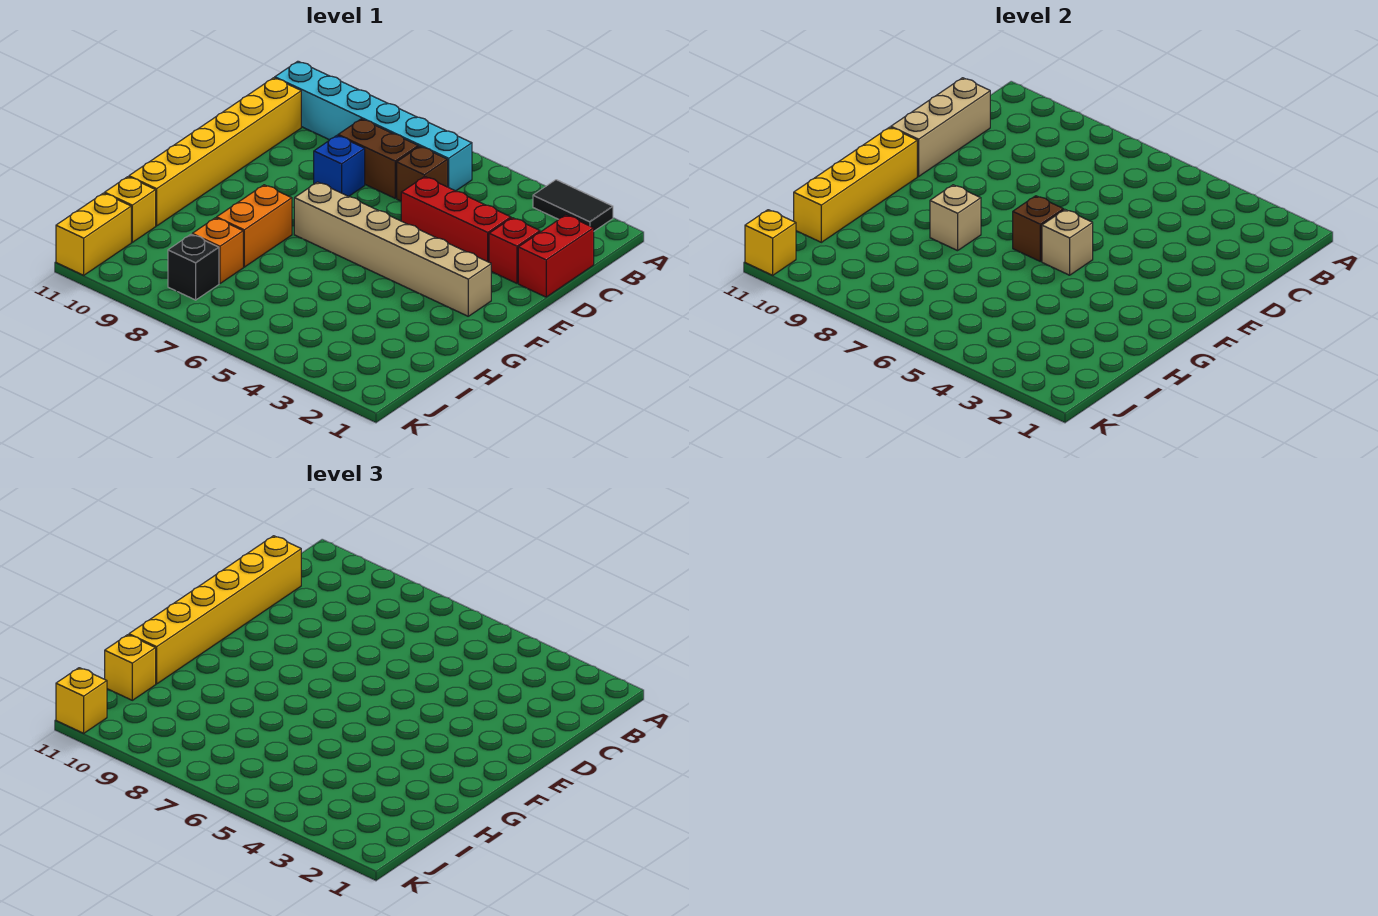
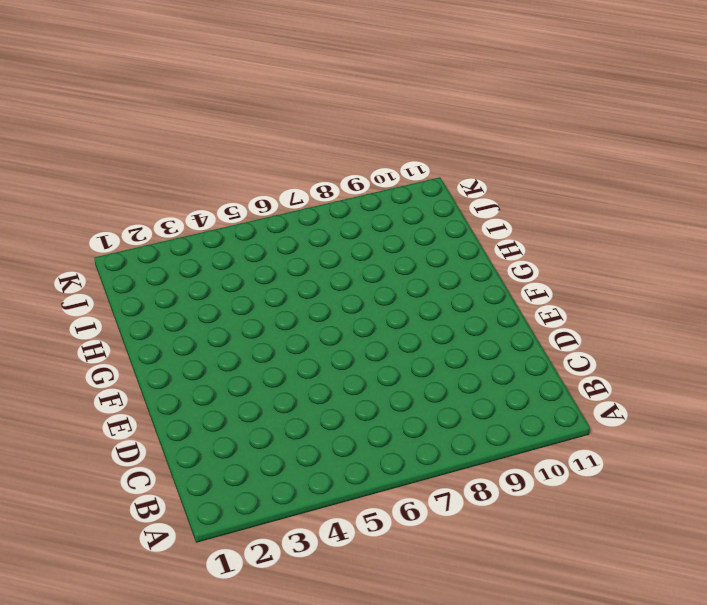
none -> black 1x2 tile [533,180,613,231]
none -> cyan 1x6 brick [275,61,472,191]
none -> red 1x2 brick [518,215,594,297]

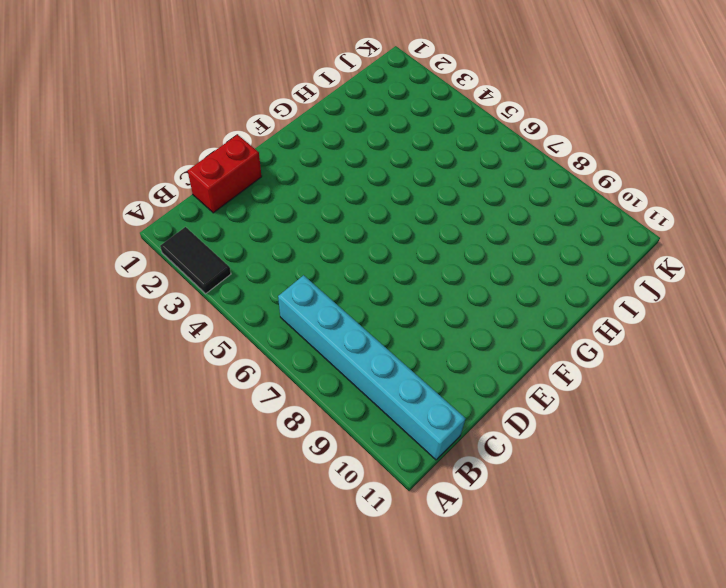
none -> brown 1x1 brick [397,146,448,201]
none -> brown 1x2 brick [338,119,418,198]
none -> yellow 1x6 brick [129,78,301,226]

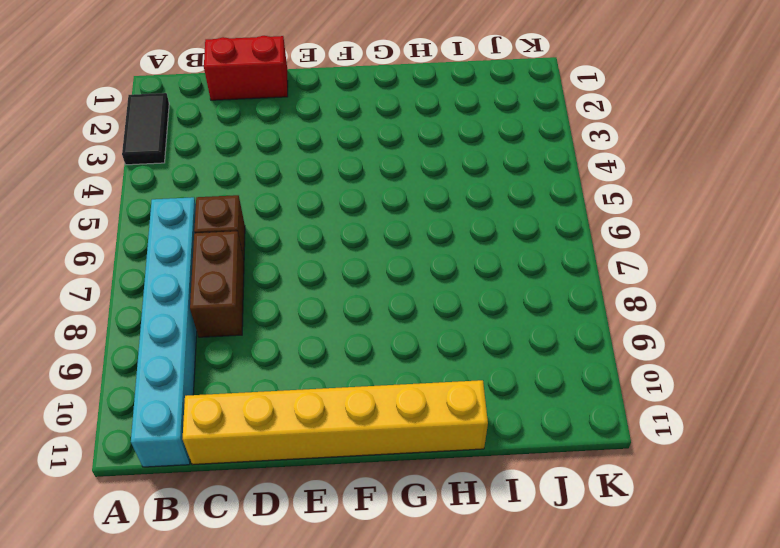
none -> red 1x1 brick [489,218,540,283]
none -> red 1x3 brick [401,177,511,262]
none -> blue 1x1 brick [314,136,365,196]

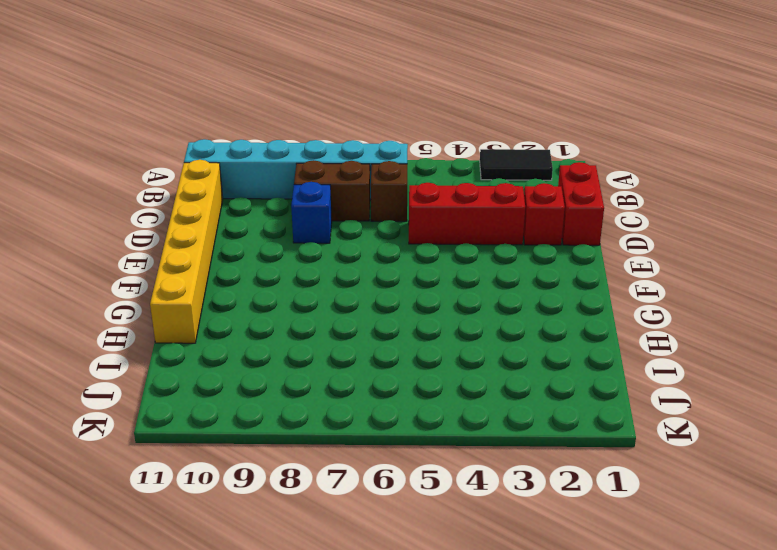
none -> tan 1x6 brick [294,182,491,316]
none -> orange 1x2 brick [217,185,292,267]
none -> orange 1x1 brick [192,218,243,283]

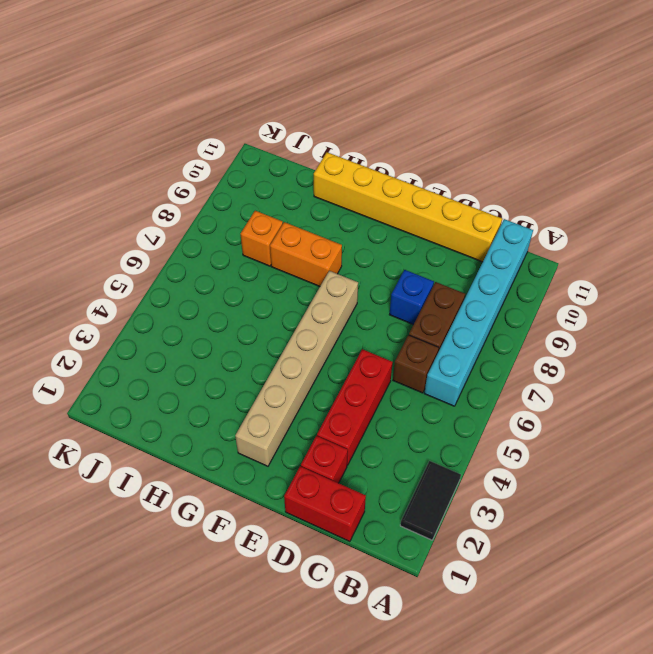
none -> yellow 1x1 brick [105,177,156,242]
none -> black 1x1 brick [168,234,219,300]
none -> yellow 1x2 brick [56,193,131,275]

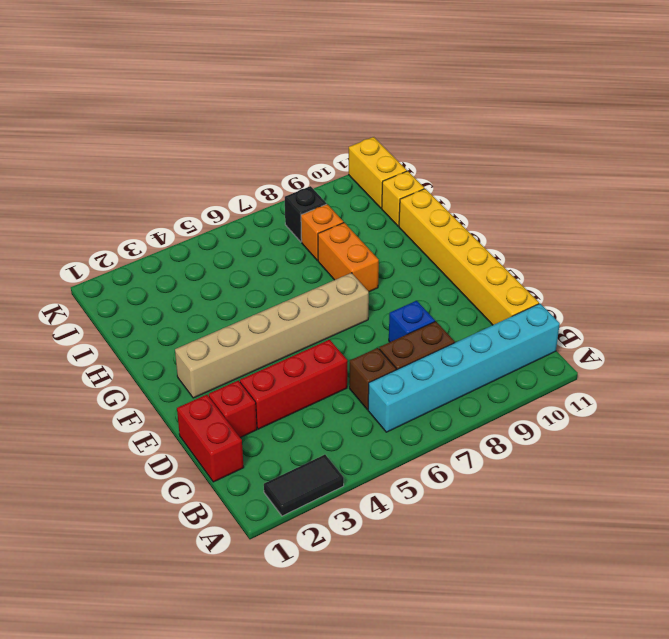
none -> tan 1x3 brick [891,78,990,176]
none -> tan 1x1 brick [1042,210,1093,275]
none -> brown 1x1 brick [1013,196,1064,261]

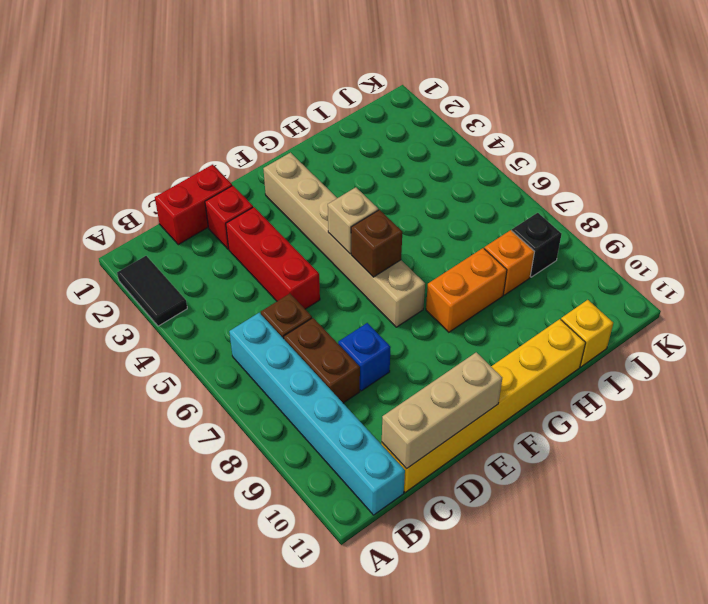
none -> yellow 1x2 brick [56,193,131,275]
none -> yellow 1x4 brick [794,127,917,242]
none -> tan 1x1 brick [930,185,981,251]

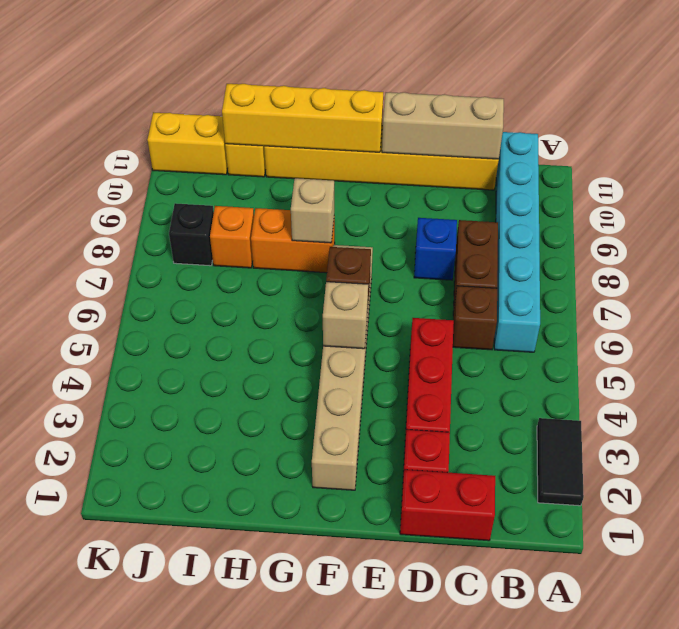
none -> yellow 1x1 brick [745,210,796,275]
none -> yellow 1x6 brick [129,536,301,684]
none -> yellow 1x1 brick [105,635,156,700]

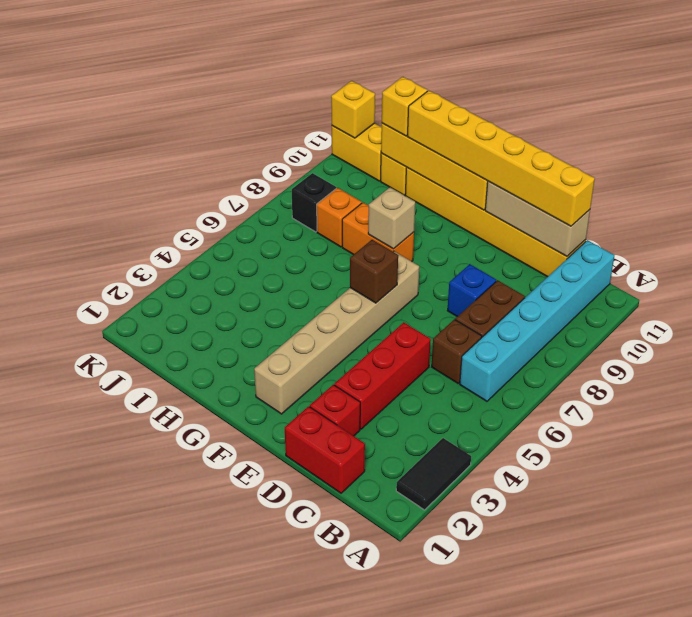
none -> tan 1x1 brick [1042,210,1093,275]
none -> yellow 1x1 brick [56,668,107,733]

